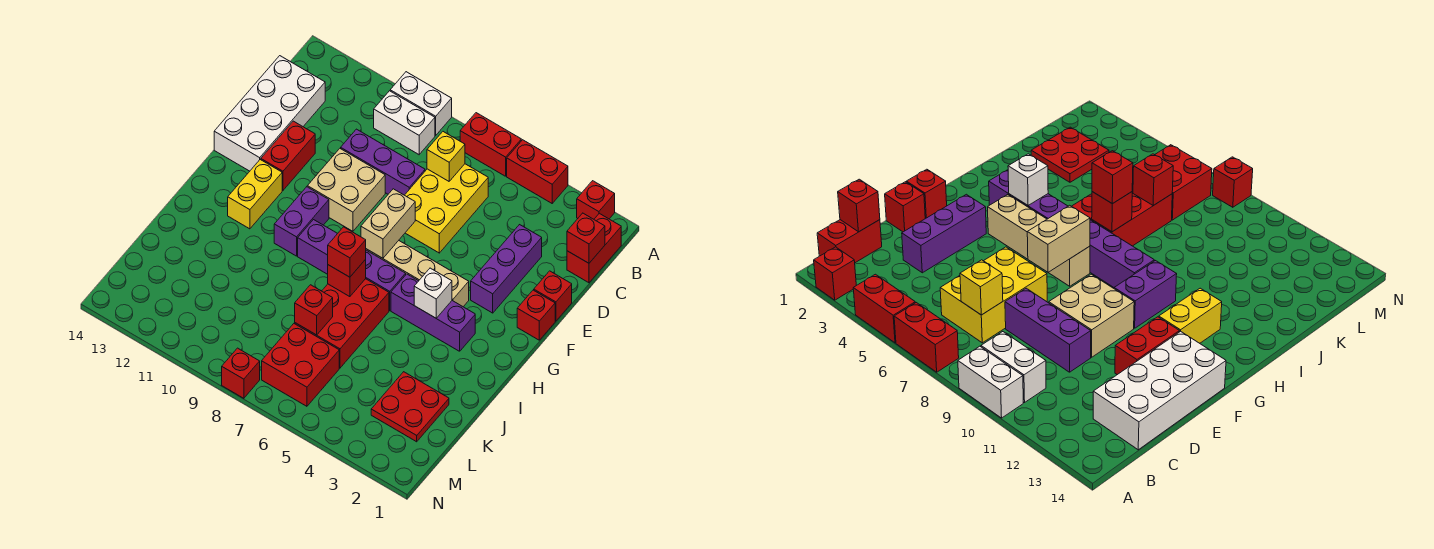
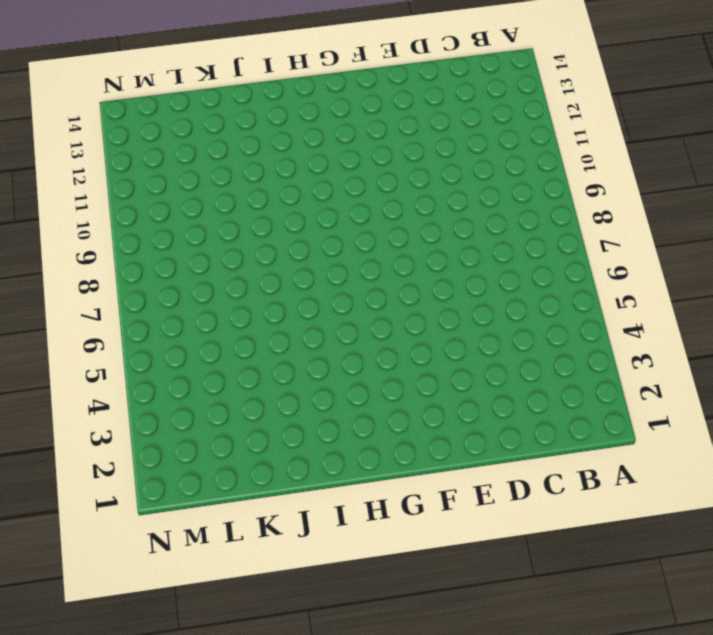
none -> red 1x1 brick [577,181,615,219]
none -> red 1x2 brick [507,140,568,203]
none -> red 1x2 brick [460,113,521,176]
none -> white 1x2 brick [390,72,452,135]

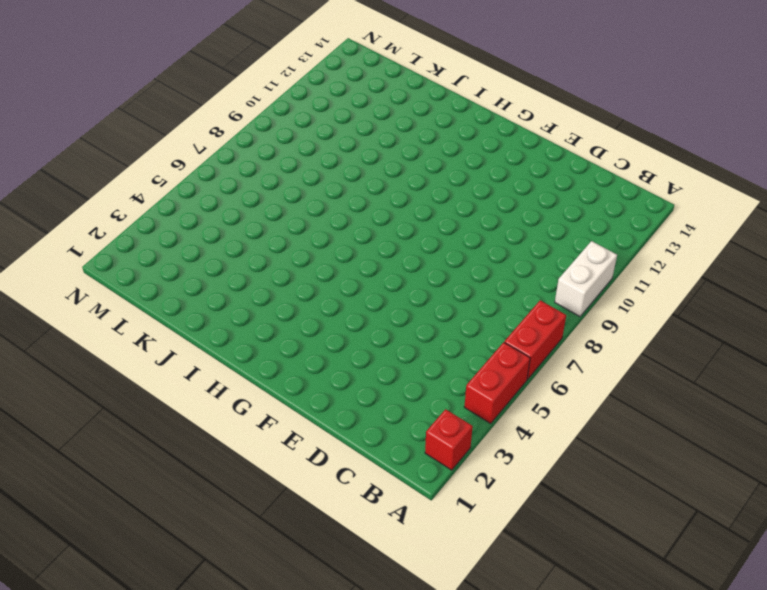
none -> red 1x2 brick [567,213,621,283]
none -> white 1x2 brick [374,91,435,154]
none -> yellow 2x3 brick [405,164,488,253]
none -> white 2x4 brick [214,56,325,171]

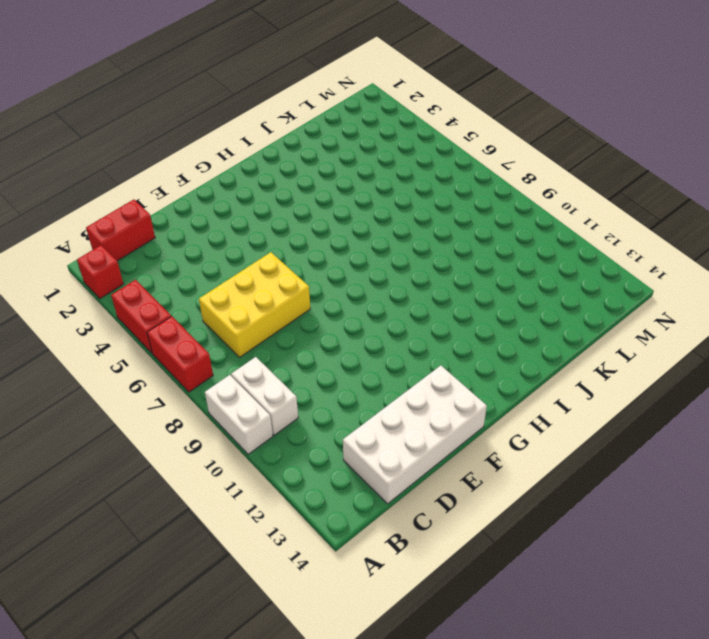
none -> purple 1x3 brick [471,225,542,313]
none -> purple 1x3 brick [341,129,425,195]
none -> red 1x1 brick [534,271,572,321]
none -> tan 2x2 brick [307,149,385,231]

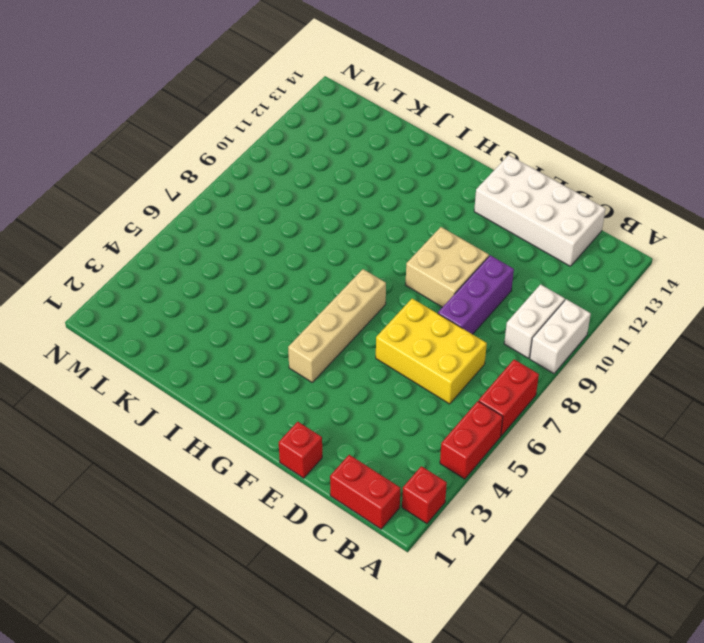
none -> purple 1x3 brick [471,225,542,313]
none -> red 1x2 brick [261,121,315,190]
none -> red 1x1 brick [517,290,555,340]
none -> purple 1x2 brick [274,187,329,256]

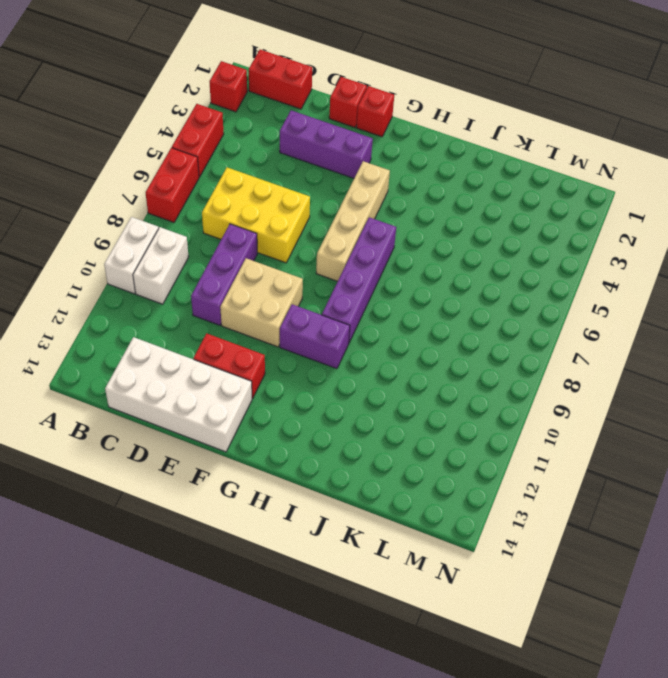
none -> yellow 1x2 brick [228,160,282,229]
none -> purple 1x3 brick [391,274,475,351]
none -> red 2x3 brick [295,279,389,368]
none -> red 2x2 plate [371,372,449,442]

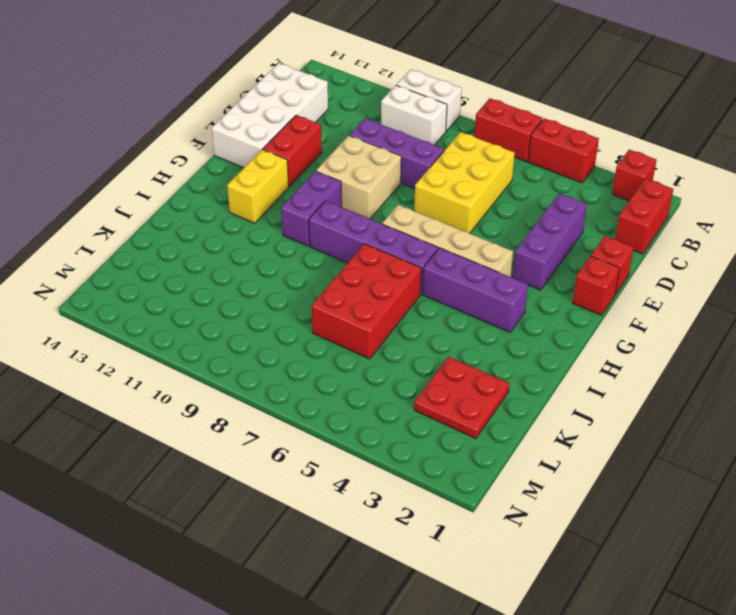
none -> red 2x2 brick [262,324,339,406]
none -> red 1x1 brick [222,348,260,398]
none -> red 1x1 brick [567,213,605,263]
none -> yellow 1x1 brick [427,132,465,181]

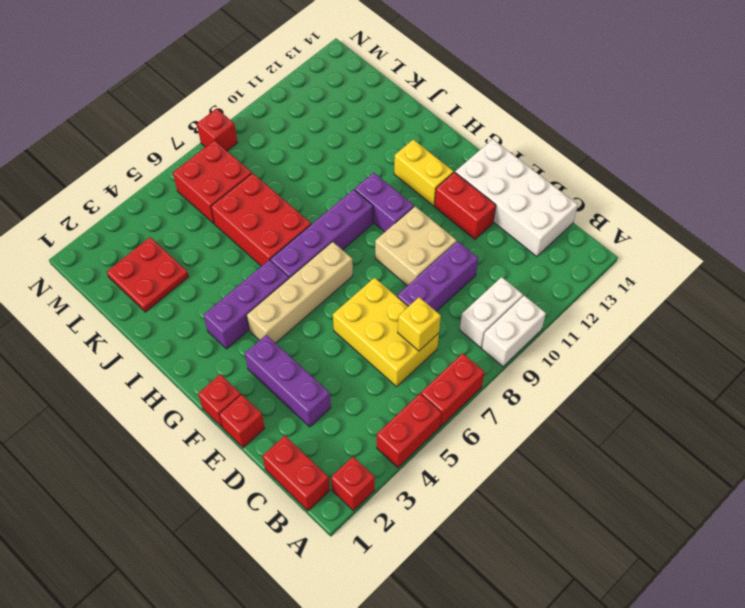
none -> red 1x1 brick [567,213,605,263]
none -> tan 1x2 brick [361,189,415,258]
none -> white 1x1 brick [414,268,452,318]
none -> red 1x1 brick [328,260,366,297]

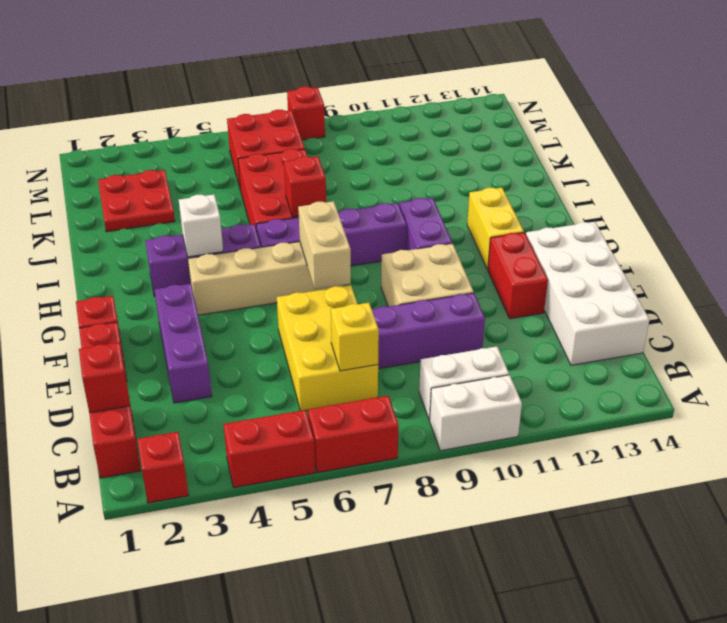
none -> red 1x1 brick [295,285,333,335]
none -> red 1x1 brick [328,227,366,277]

